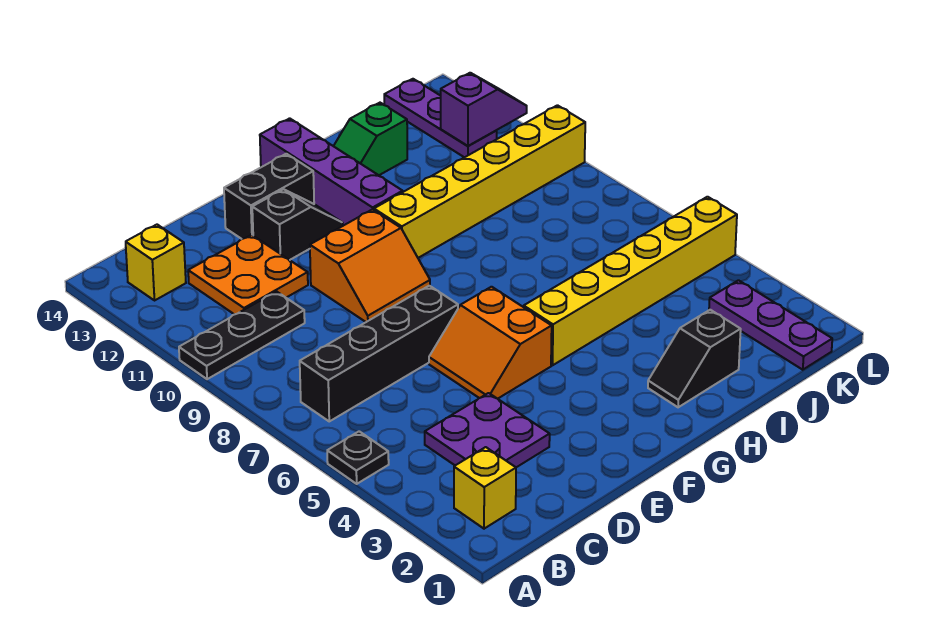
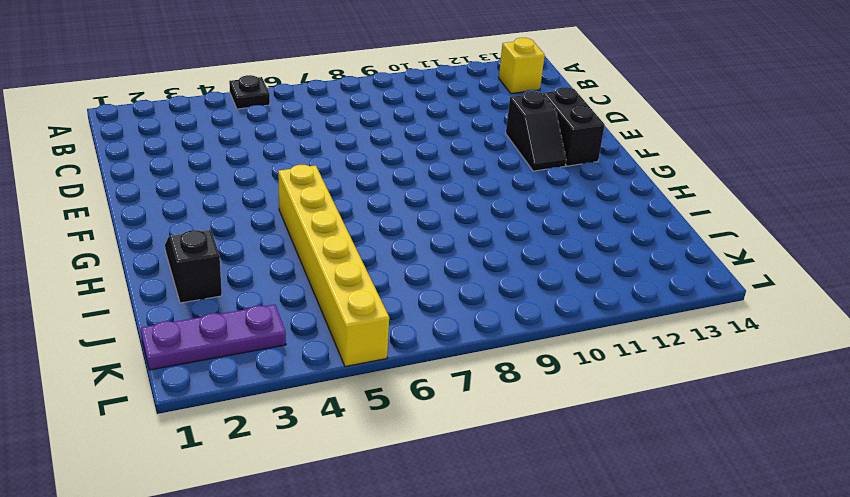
none -> black 1x3 plate [179,292,305,379]
none -> yellow 1x1 brick [454,447,516,529]
none -> black 1x4 brick [300,286,458,421]

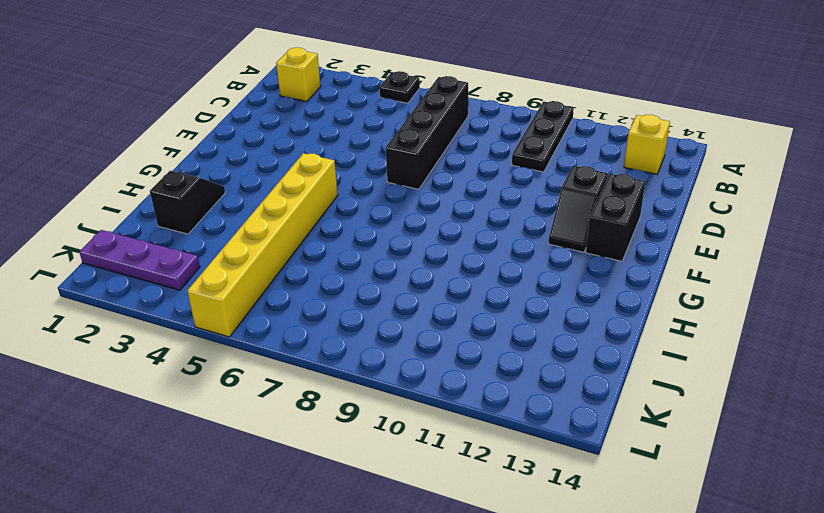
none -> purple 2x2 plate [425,393,550,467]
none -> orange 2x2 plate [188,235,308,315]
none -> orange 2x2 slope [429,287,552,399]

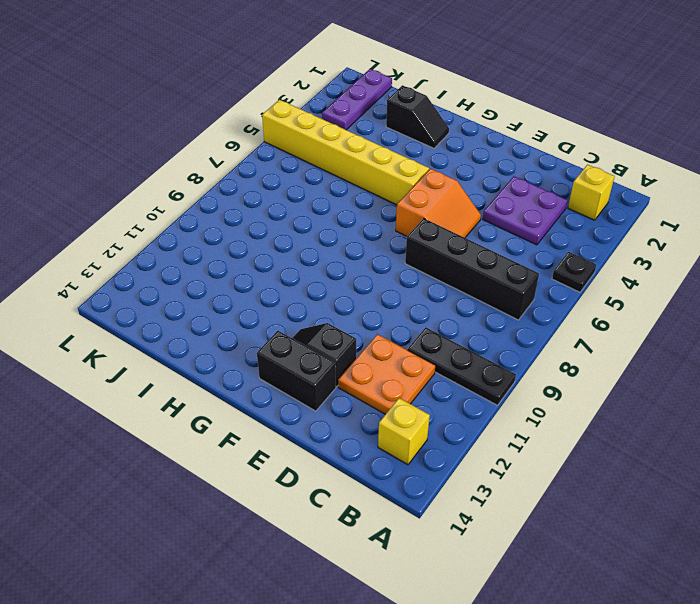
none -> orange 2x2 slope [310,209,430,322]
none -> yellow 1x6 brick [374,105,585,258]
none -> purple 1x4 brick [260,118,403,226]

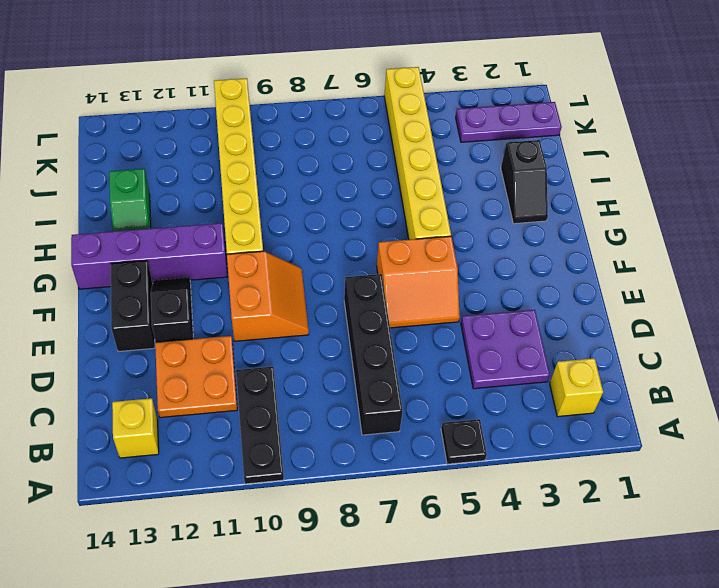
none -> purple 1x3 plate [384,79,497,157]
none -> purple 1x2 slope [441,73,527,146]

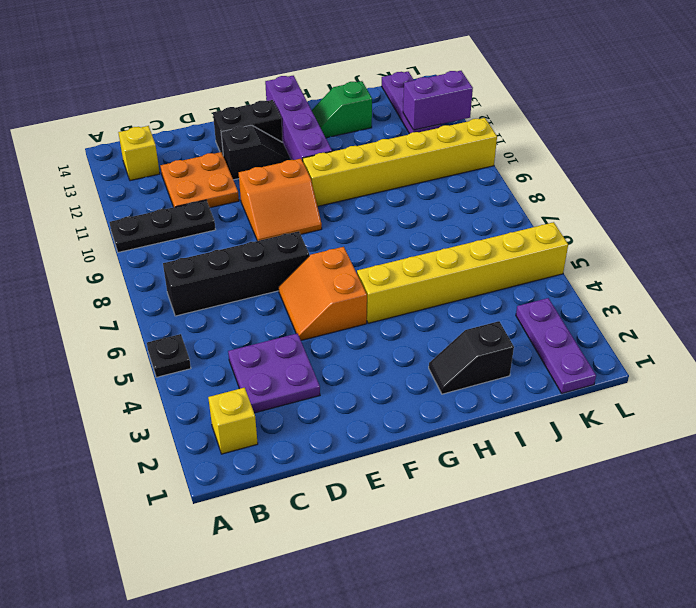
purple 1x2 brick [403,71,473,130] -> purple 1x2 slope [441,73,527,146]

